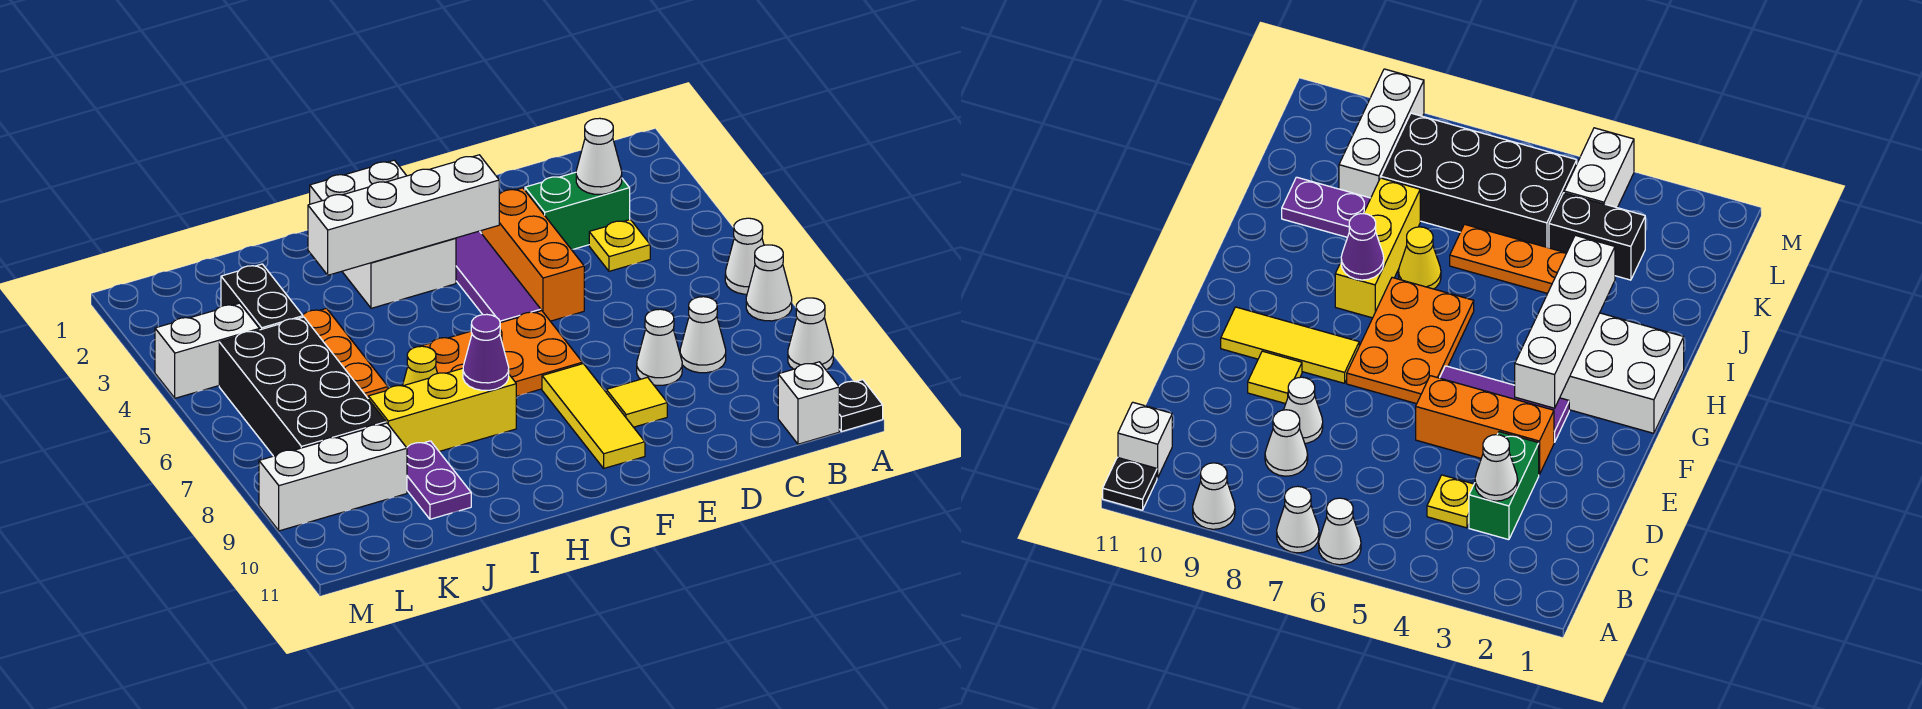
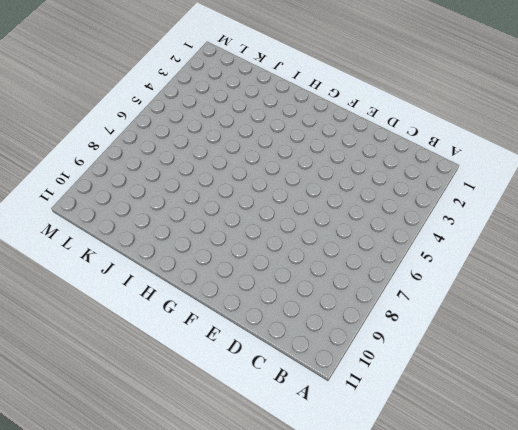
none -> white 1x1 cone [725,218,764,294]
none -> white 1x1 cone [746,245,792,321]
none -> white 1x1 cone [788,298,833,370]

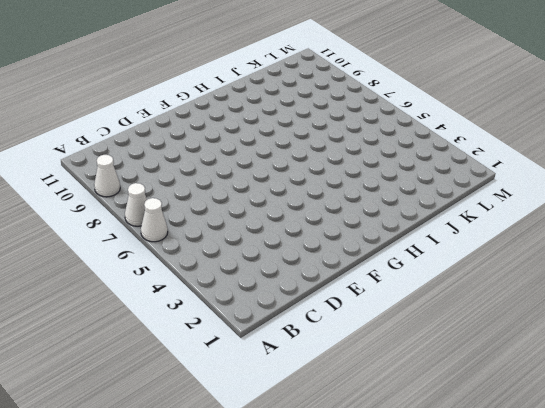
none -> black 1x1 plate [839,380,883,432]
none -> white 1x1 brick [778,362,839,444]
none -> green 1x2 brick [525,172,630,250]

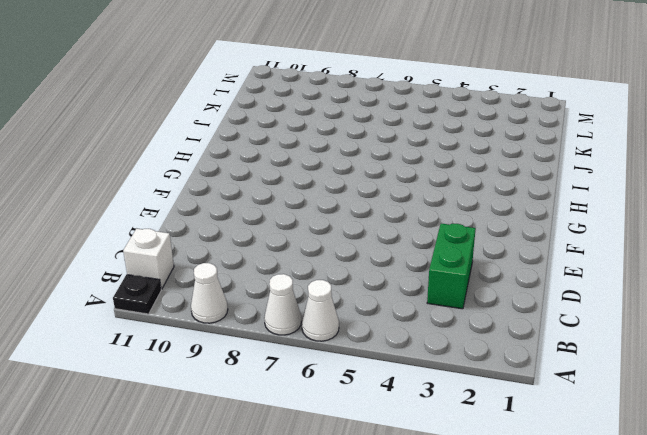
none -> yellow 1x1 plate [589,220,650,271]
none -> white 1x1 cone [680,297,726,373]
none -> white 1x1 cone [637,309,682,385]

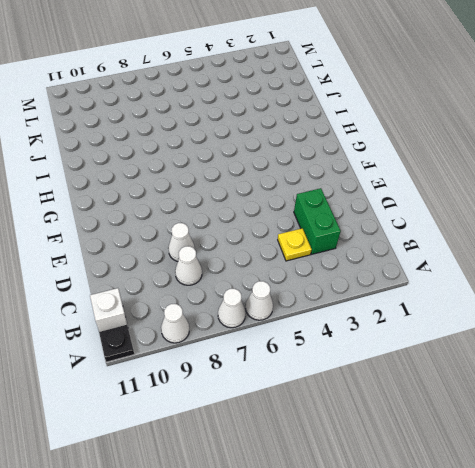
none -> orange 1x3 brick [482,188,584,321]
none -> yellow 1x1 tile [606,377,667,427]
none -> purple 1x3 tile [456,231,541,323]

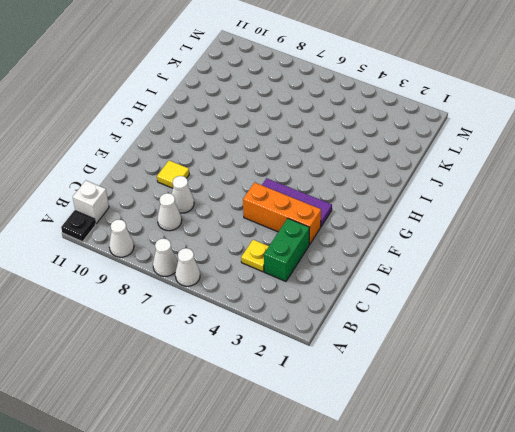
none -> orange 2x3 plate [419,311,582,396]
none -> yellow 1x3 tile [542,364,645,468]
none -> white 2x3 brick [310,160,456,308]

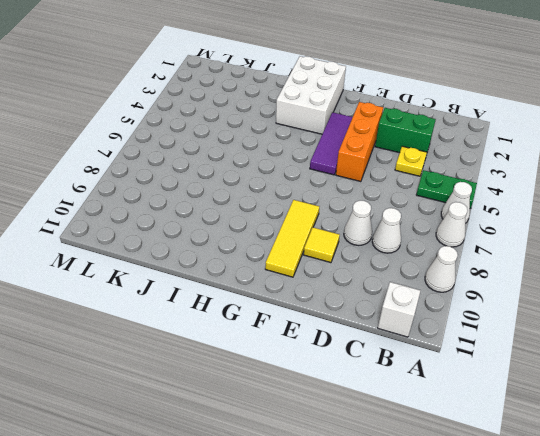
green 1x2 plate [416,170,477,209] -> none
none -> black 1x1 plate [839,380,883,432]
none -> orange 2x3 plate [419,311,582,396]
none -> yellow 1x3 brick [368,368,516,451]

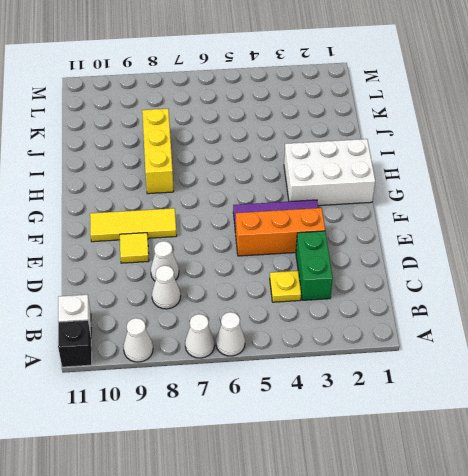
black 1x1 brick [58,320,92,367] -> black 1x1 plate [839,380,883,432]
none -> orange 2x3 plate [419,311,582,396]
none -> yellow 1x1 cone [403,346,437,386]
none -> orange 1x3 plate [303,308,388,398]

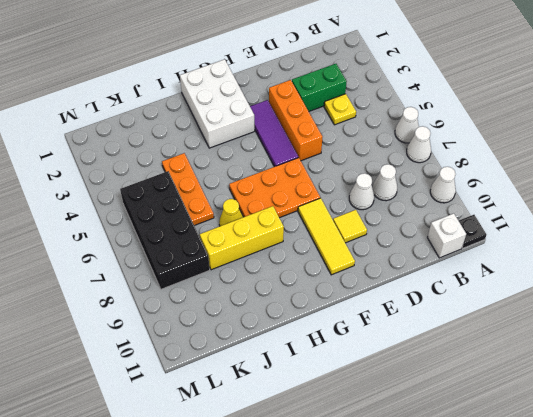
none -> purple 1x2 plate [407,441,471,519]
none -> black 1x2 brick [221,264,303,330]
none -> white 1x3 brick [259,423,407,531]

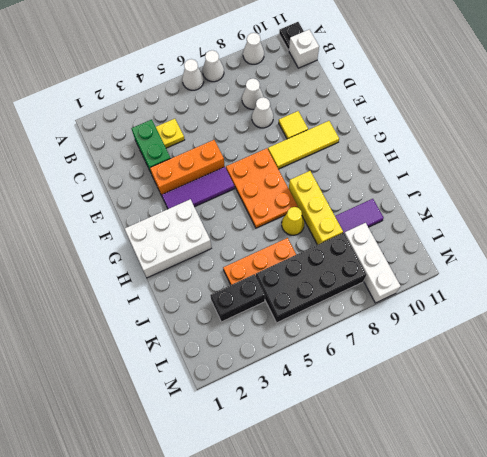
purple 1x2 tile [335,199,384,233] -> purple 1x2 plate [407,441,471,519]
none -> white 1x2 brick [155,303,260,398]
none -> white 1x1 cone [576,118,622,194]
none -> white 1x4 brick [308,155,499,275]

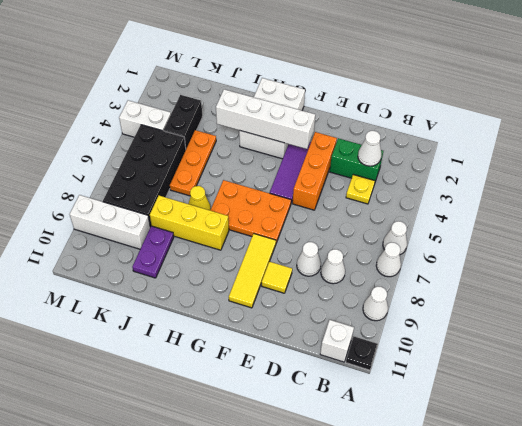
none -> purple 1x1 cone [463,314,509,390]

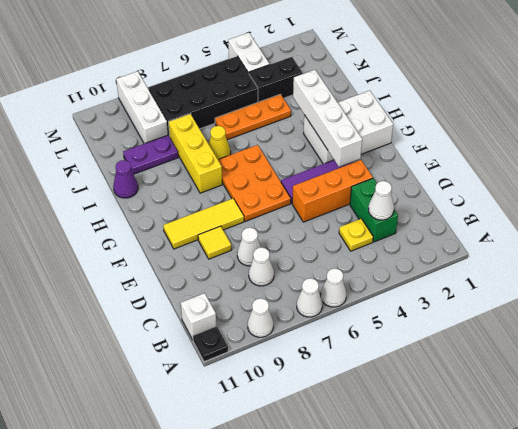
purple 1x1 cone [113,160,138,198] -> purple 1x1 cone moved to [463,314,509,390]

